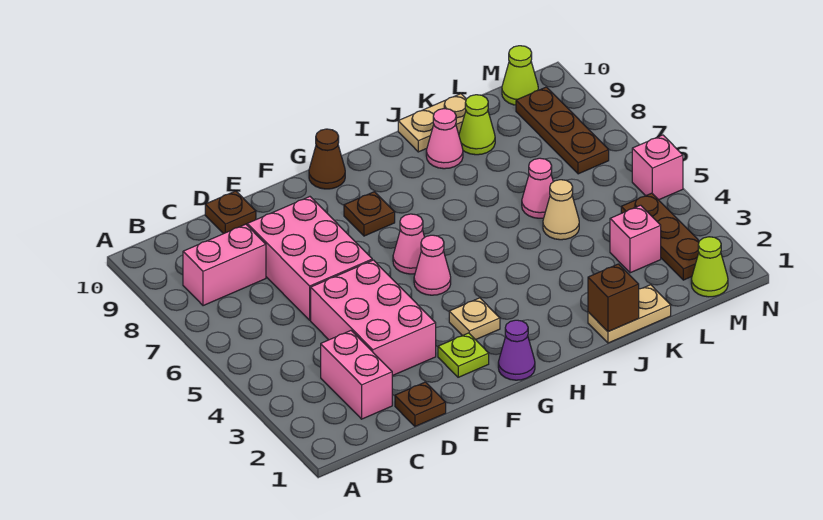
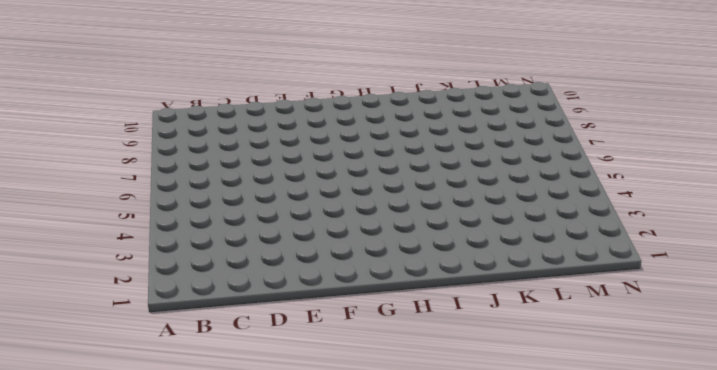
none -> pink 1x2 brick [183,224,266,306]
none -> pink 1x2 brick [321,331,392,419]
none -> brown 1x1 plate [395,382,446,426]

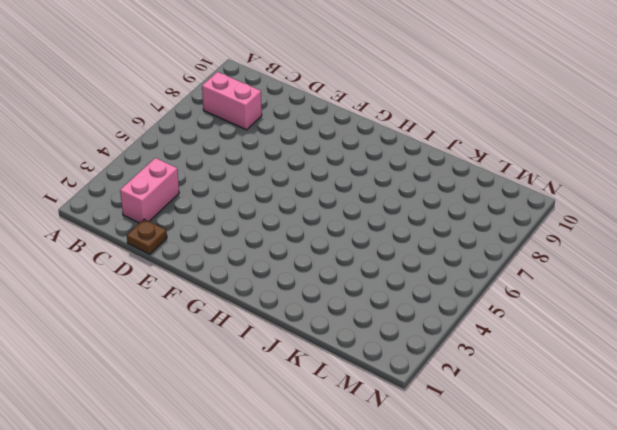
none -> pink 2x3 brick [311,260,436,376]
none -> pink 2x3 brick [247,197,372,320]
none -> brown 1x1 plate [205,191,256,234]

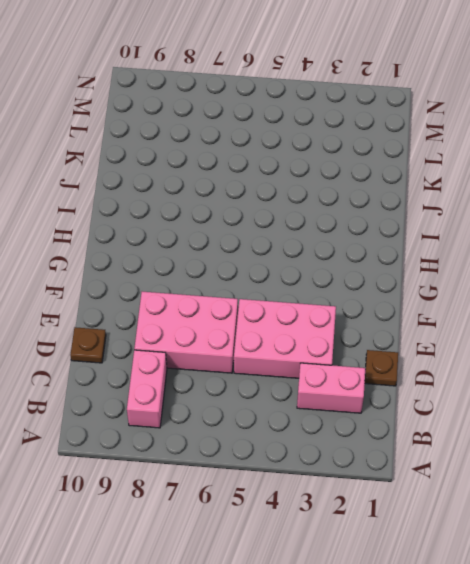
none -> lime 1x1 plate [438,333,489,377]
none -> purple 1x1 cone [498,320,535,380]
none -> tan 1x1 plate [449,298,500,340]

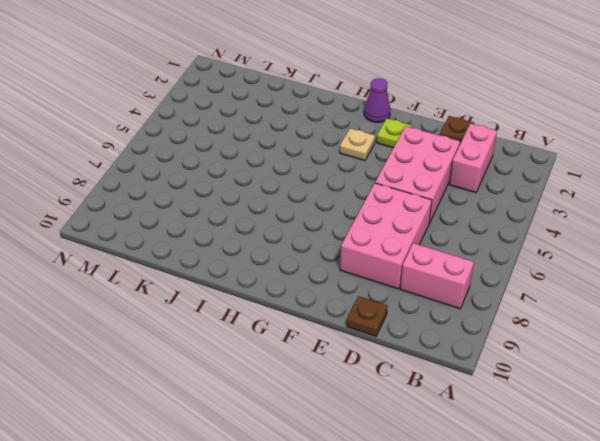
none -> pink 1x1 cone [414,235,451,295]
none -> pink 1x1 cone [393,214,425,274]
none -> brown 1x1 plate [344,192,395,236]

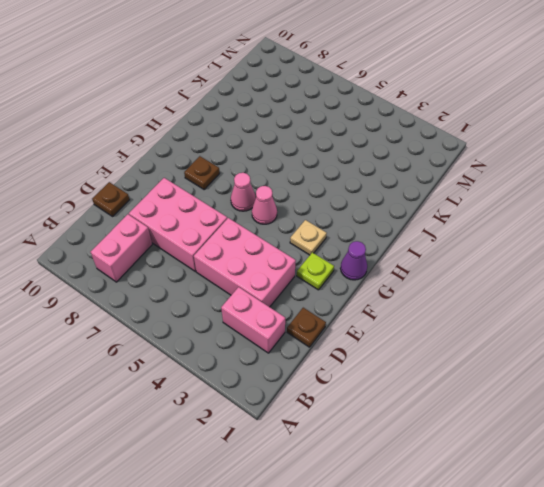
none -> brown 1x1 cone [309,129,345,189]
none -> tan 1x2 plate [588,285,671,343]
none -> pink 1x1 cone [426,109,463,169]

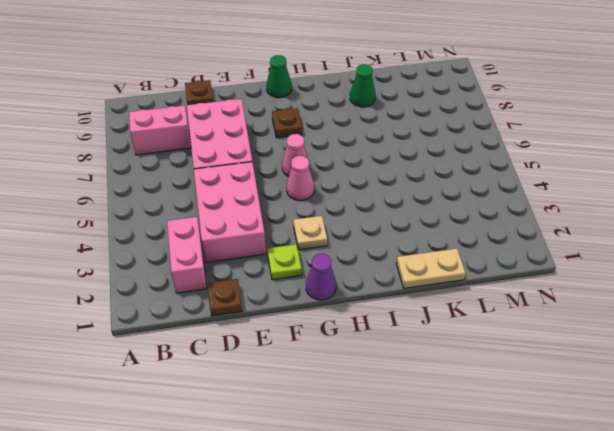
green 1x1 cone [267,55,292,98] -> brown 1x1 cone [309,129,345,189]
green 1x1 cone [350,64,376,107] -> pink 1x1 cone [426,109,463,169]
none -> tan 1x2 plate [398,94,466,152]
none -> tan 1x1 cone [543,180,579,240]
none -> pink 1x1 cone [522,158,553,218]

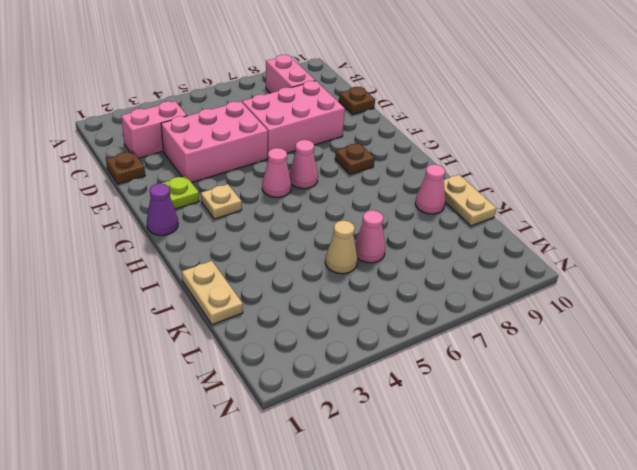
none -> brown 1x1 cone [309,129,345,189]
none -> lime 1x1 cone [459,95,495,155]
none -> pink 1x1 brick [610,205,661,273]

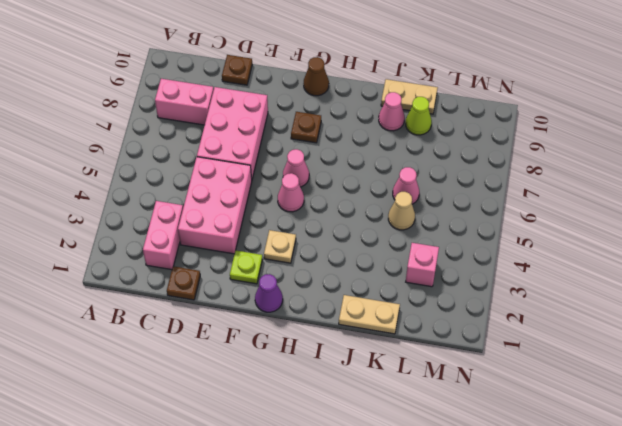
none -> lime 1x1 cone [691,237,728,297]
none -> brown 1x3 plate [621,193,699,280]
none -> brown 1x3 plate [516,87,609,174]

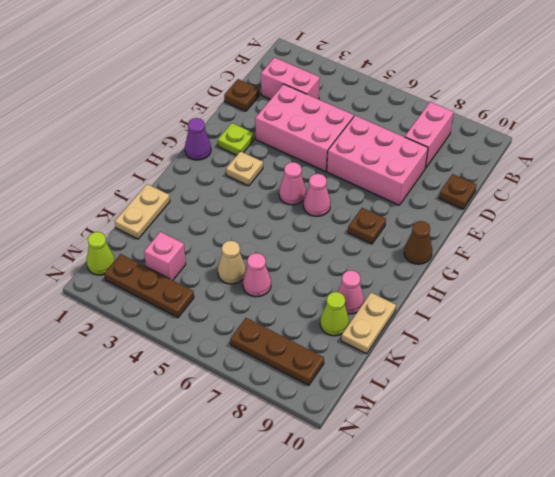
none -> lime 1x1 cone [502,46,538,105]
none -> pink 1x1 brick [632,135,683,200]
none -> brown 1x1 brick [588,264,639,332]

